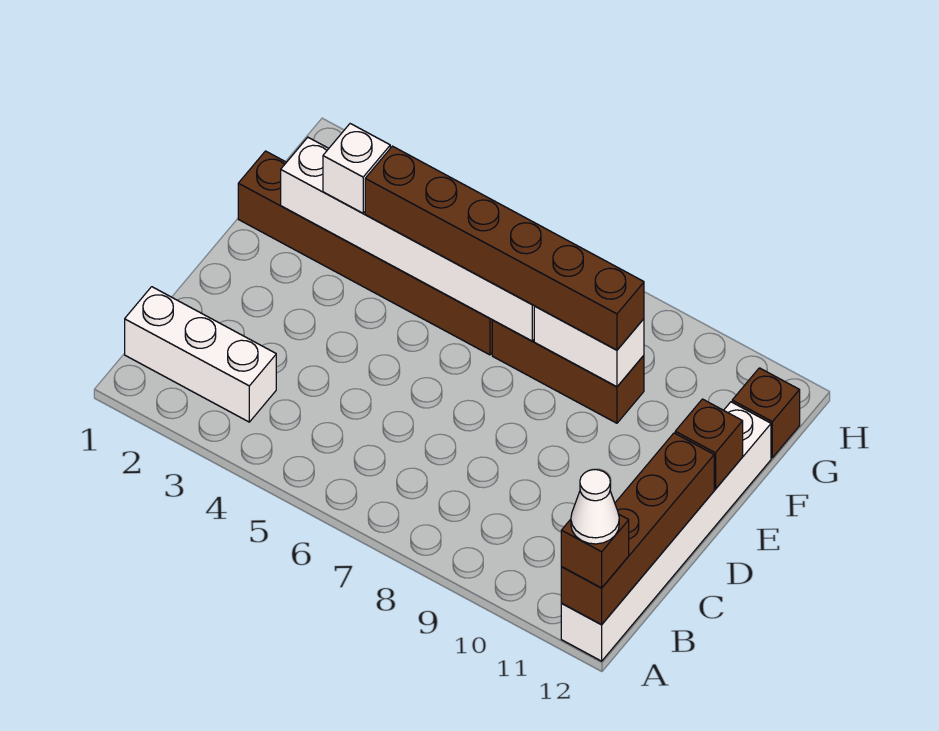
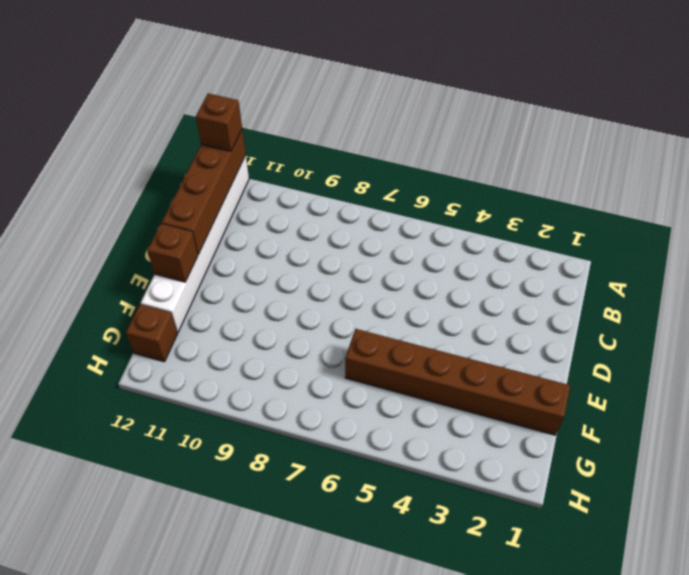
none -> white 1x3 brick [125,287,276,422]
none -> brown 1x3 brick [492,320,644,423]
none -> white 1x6 brick [281,137,534,341]

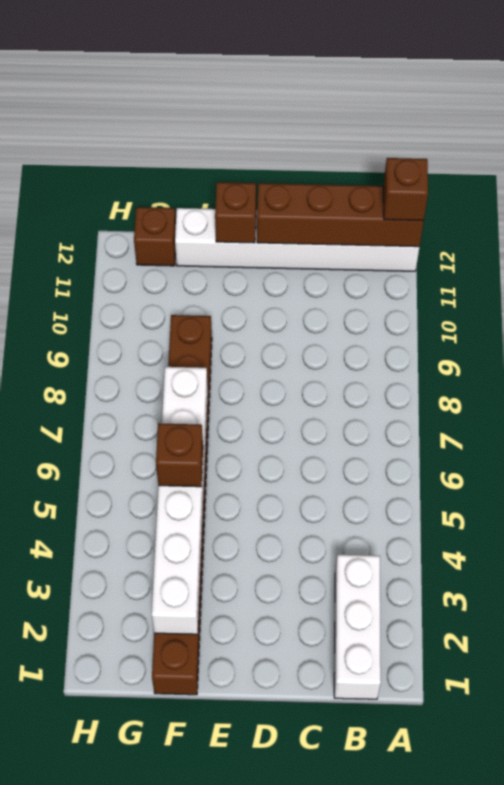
brown 1x1 brick [156,423,203,487] -> brown 1x6 brick [365,146,644,350]
none -> white 1x2 brick [534,306,644,387]
none -> white 1x1 brick [323,124,390,213]
none -> white 1x1 cone [571,470,619,544]

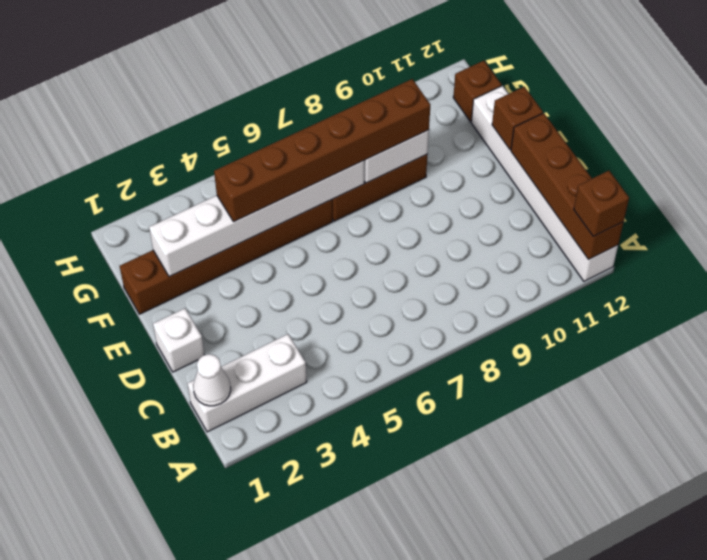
white 1x1 cone [193,354,231,406] -> white 1x1 cone moved to [571,470,619,544]
white 1x1 brick [153,308,204,372] -> white 1x1 brick moved to [323,124,390,213]

